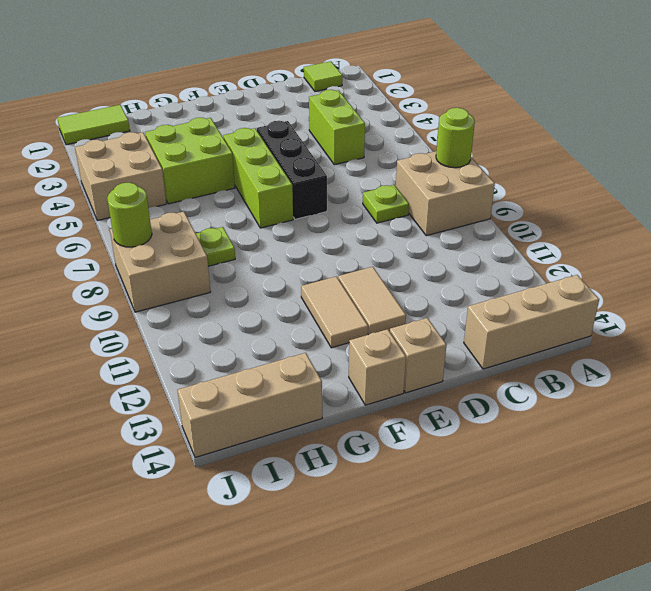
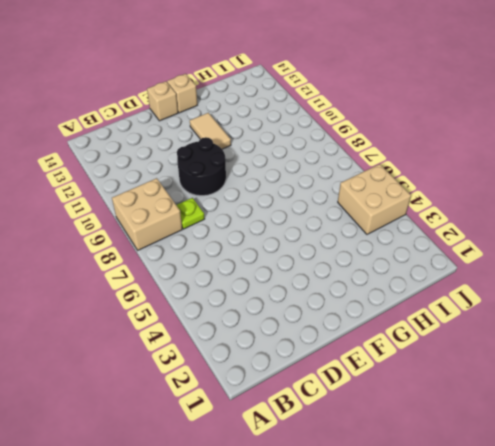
black 2x2 round brick [177,137,226,196] -> none
none -> tan 1x3 brick [464,275,599,369]
none -> lime 1x1 tile [304,61,342,91]
none -> lime 1x2 brick [309,90,365,165]

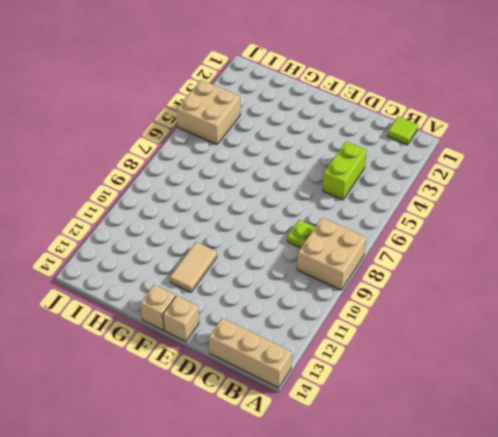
none -> black 1x3 brick [257,121,327,219]
none -> tan 1x2 tile [338,267,406,335]
none -> lime 1x3 brick [223,128,293,228]

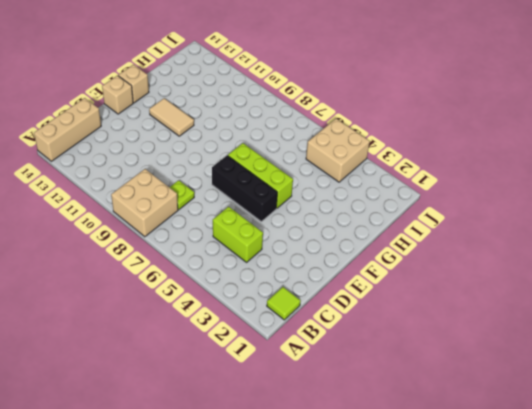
none -> tan 1x2 tile [338,267,406,335]
none -> lime 2x2 brick [145,118,235,204]
none -> lime 1x1 plate [196,227,235,266]

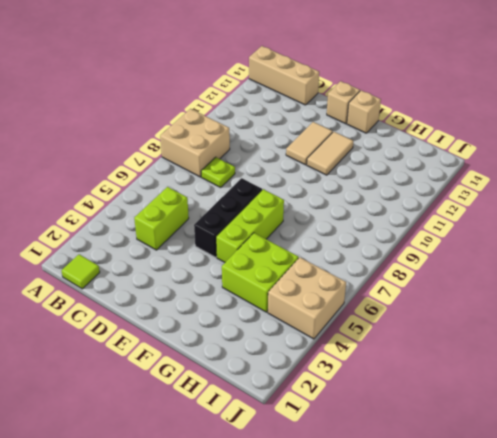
none -> lime 1x1 plate [196,227,235,266]
none -> tan 1x3 brick [178,353,322,458]
none -> lime 1x2 tile [57,105,130,145]

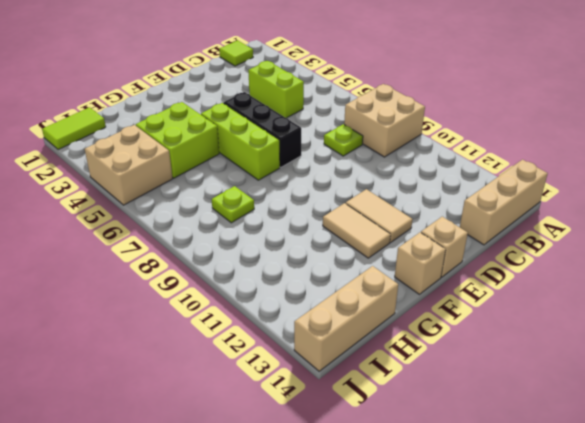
none -> tan 2x2 brick [110,212,211,312]
none -> lime 1x1 round brick [436,108,475,168]
none -> lime 1x1 round brick [107,183,152,247]

